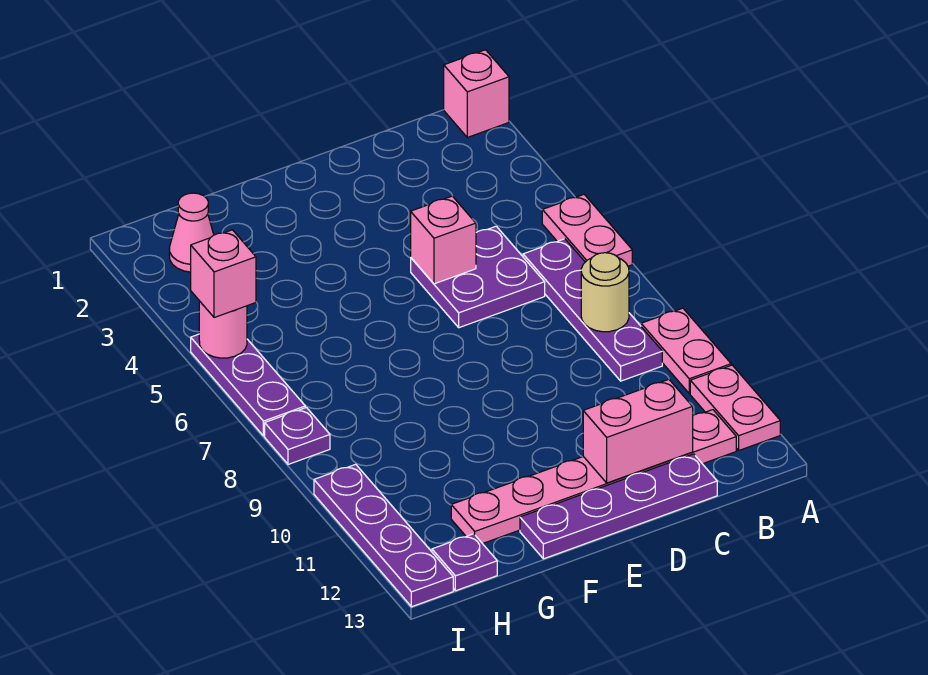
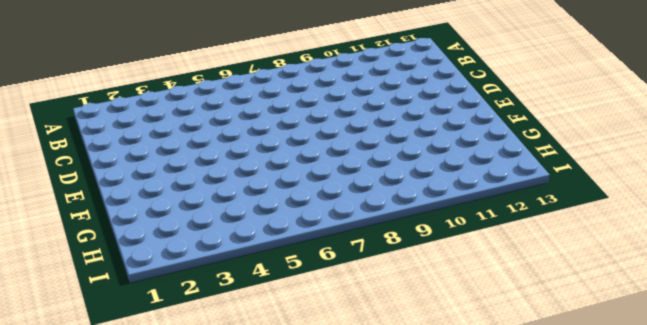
none -> pink 1x1 brick [444,50,509,137]
none -> pink 1x2 plate [542,195,632,266]
none -> pink 1x2 plate [641,308,731,394]

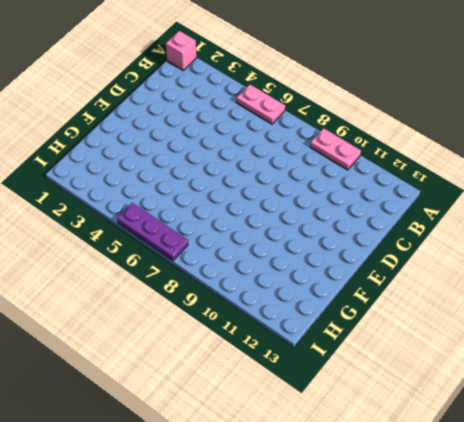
none -> pink 1x2 plate [690,365,780,450]
none -> purple 1x4 plate [523,239,662,381]
none -> pink 1x6 plate [451,410,736,544]

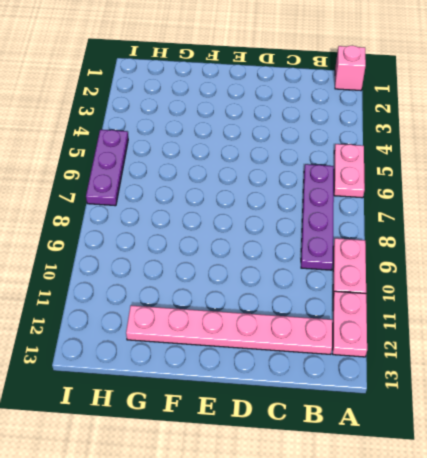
none -> purple 2x2 plate [411,226,545,328]
none -> purple 1x4 plate [520,454,717,559]
none -> pink 1x1 cone [169,193,214,272]

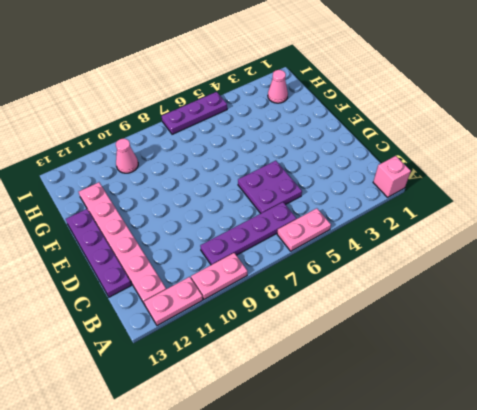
pink 1x1 cone [116,139,138,173] -> none
none -> purple 1x1 plate [432,534,497,591]
none -> purple 1x1 plate [265,408,330,464]
none -> purple 1x4 plate [314,464,453,607]

